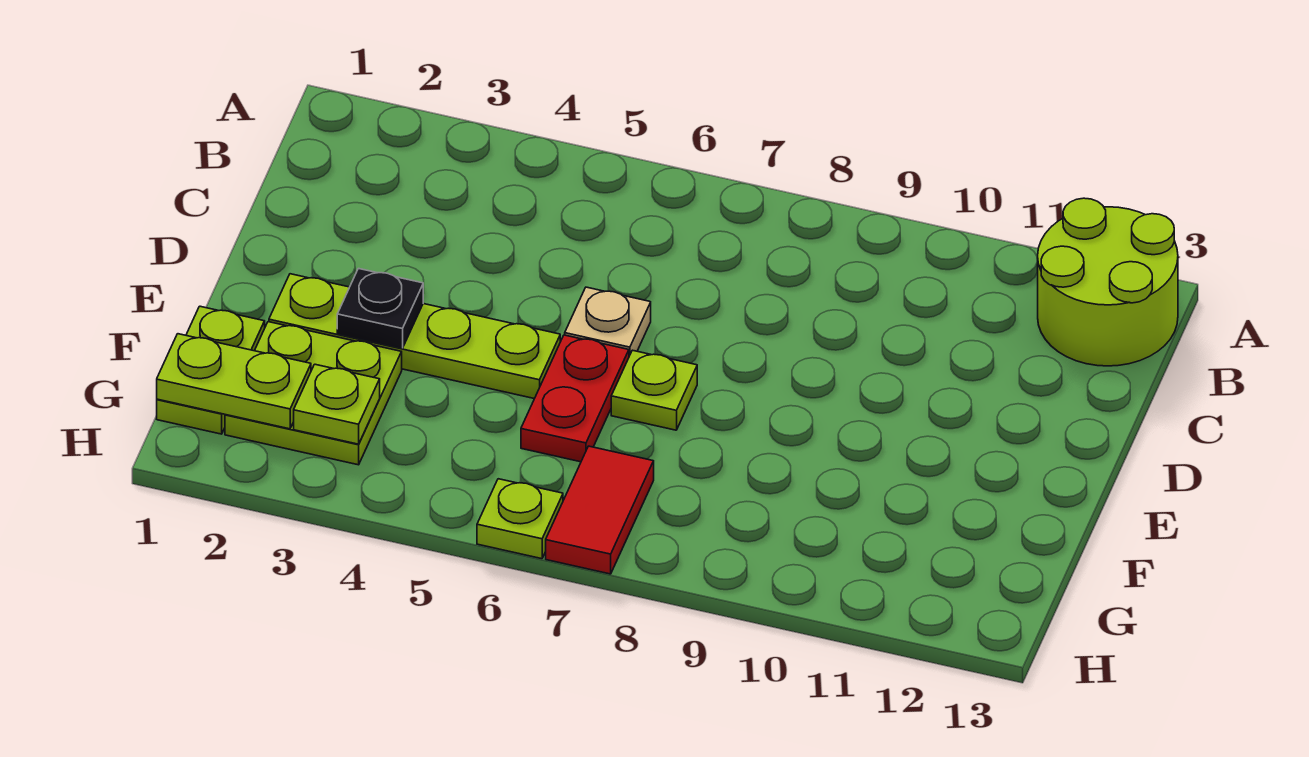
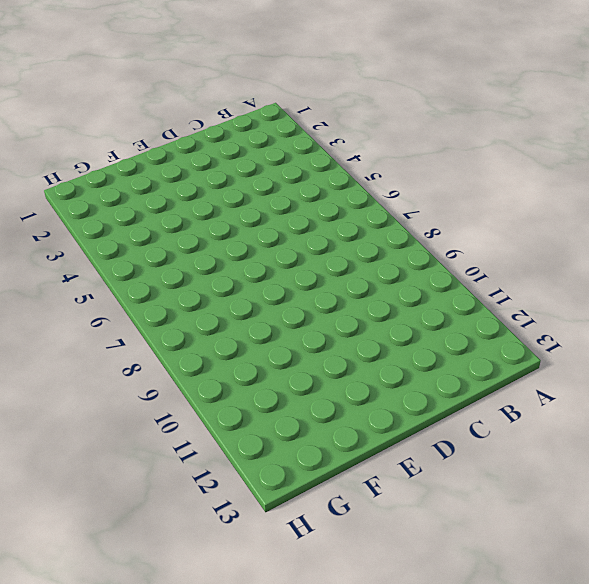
none -> lime 2x2 round brick [1038,198,1178,366]
none -> tan 1x1 plate [565,287,651,356]
none -> lime 1x4 plate [269,274,560,399]

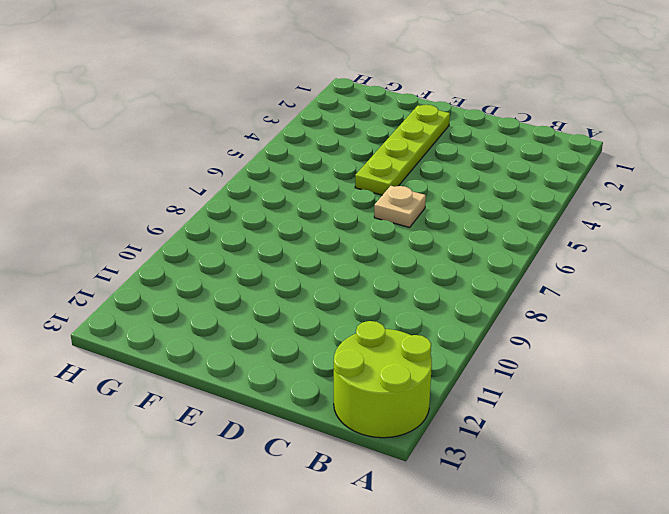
none -> red 1x2 plate [521,335,629,462]
none -> lime 1x1 plate [611,350,697,430]
none -> lime 1x2 plate [157,306,265,434]

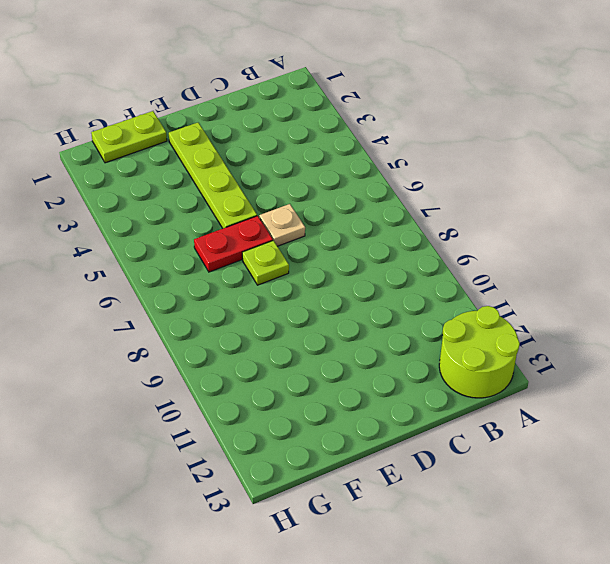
none -> lime 2x2 plate [225,322,402,465]
none -> red 1x2 tile [546,446,654,574]
none -> lime 1x1 plate [477,479,563,559]

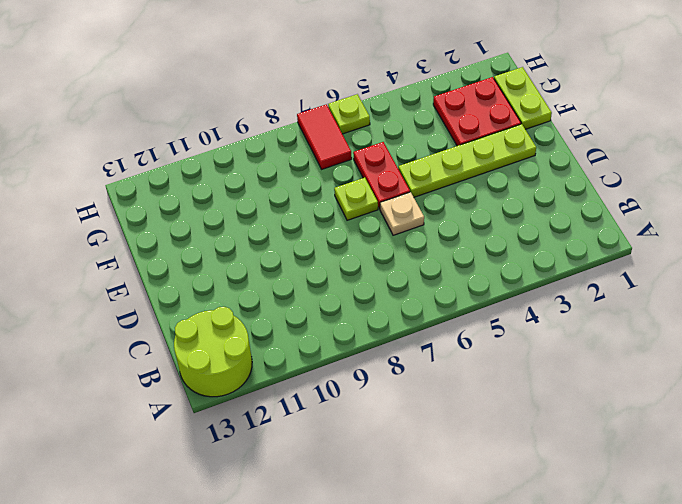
red 2x2 plate [433,77,521,146] -> lime 2x2 plate [225,322,402,465]
none -> black 1x1 plate [337,269,423,348]
none -> lime 1x2 plate [157,334,311,429]
none -> lime 1x1 plate [294,364,380,444]

